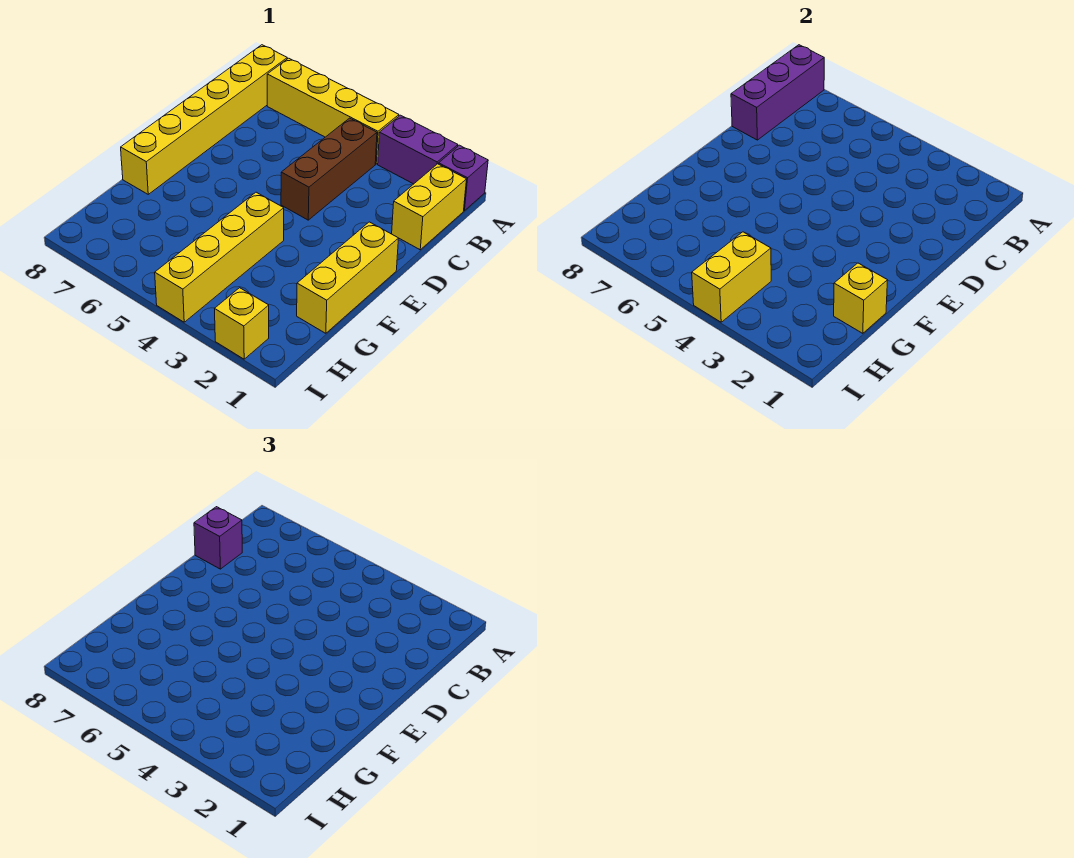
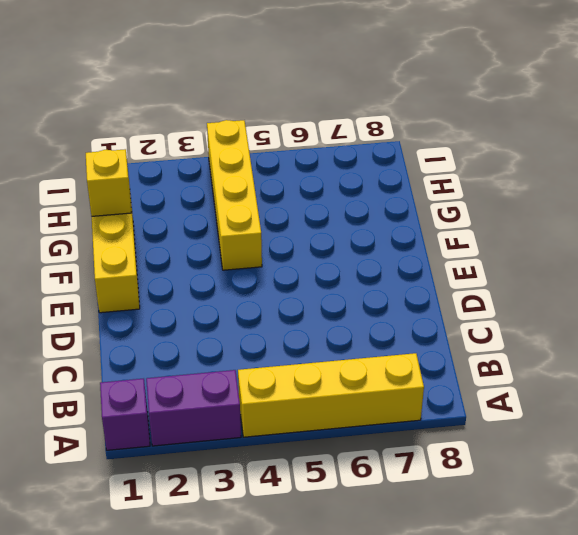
none -> yellow 1x6 brick [121,45,287,194]
none -> yellow 1x2 brick [392,164,467,250]
none -> brown 1x3 brick [281,118,377,220]

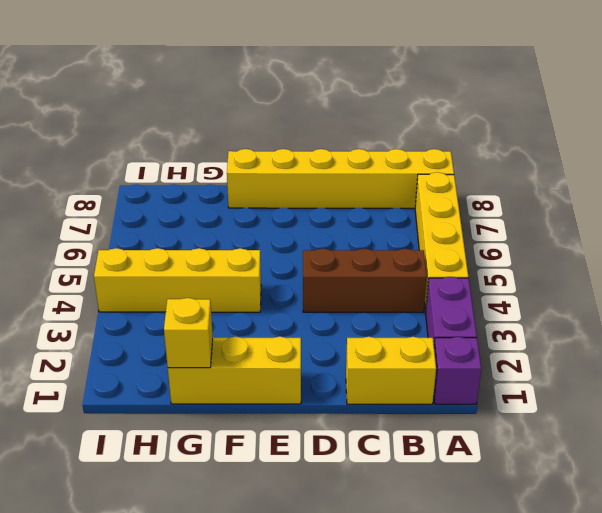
none -> yellow 1x1 brick [215,288,269,359]
none -> purple 1x3 brick [731,45,824,140]
none -> yellow 1x2 brick [692,232,771,322]

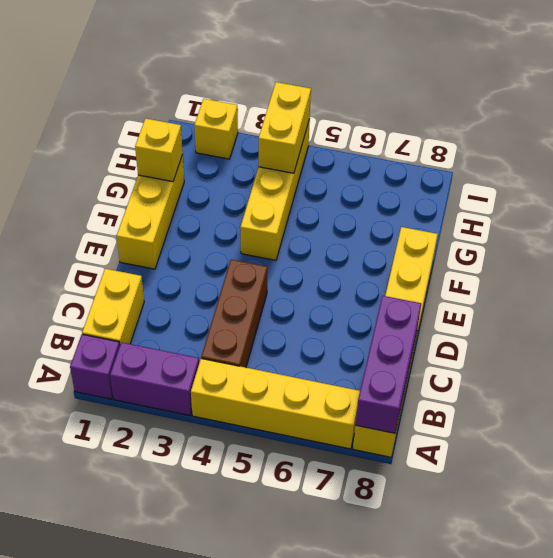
none -> purple 1x1 brick [194,507,242,569]

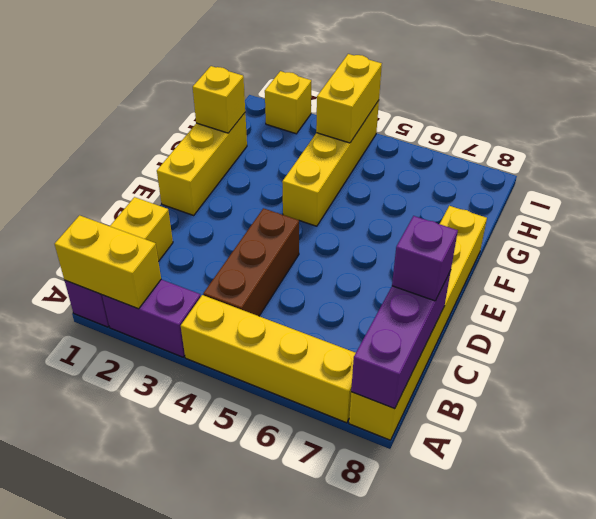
yellow 1x2 brick [55,215,161,309] -> none

